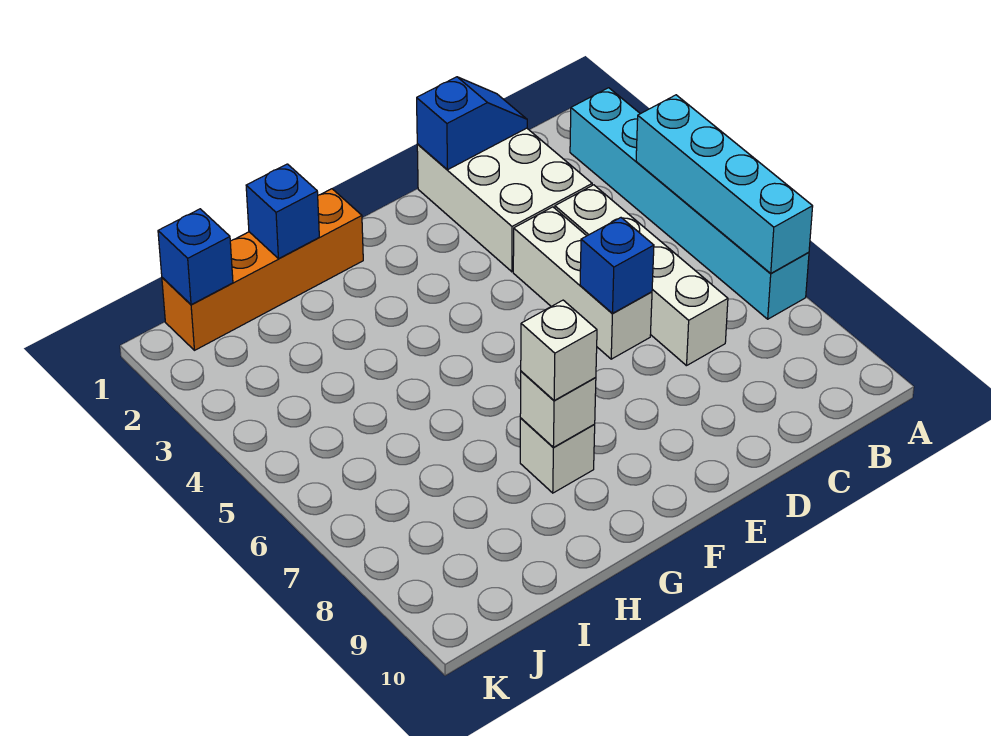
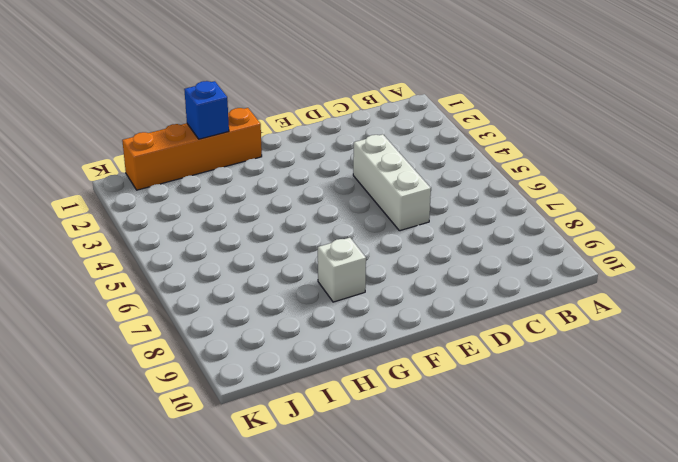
none -> cyan 1x6 brick [570,88,809,319]
none -> white 2x3 brick [417,128,592,272]
none -> white 1x4 brick [555,185,728,366]

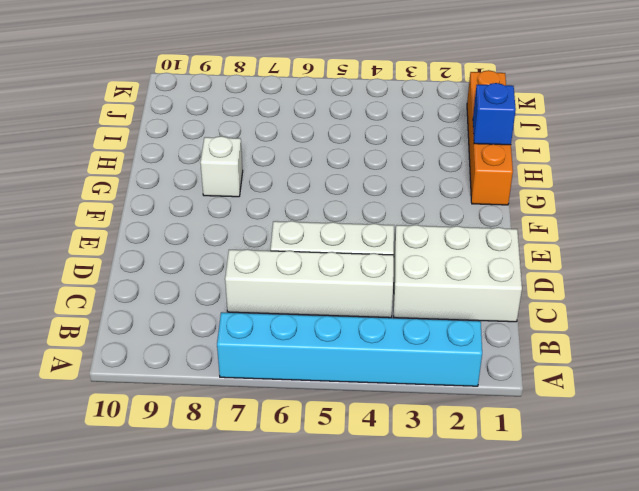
none -> cyan 1x4 brick [636,95,813,273]
none -> blue 1x2 slope [417,77,527,170]
none -> blue 1x1 brick [580,218,654,313]

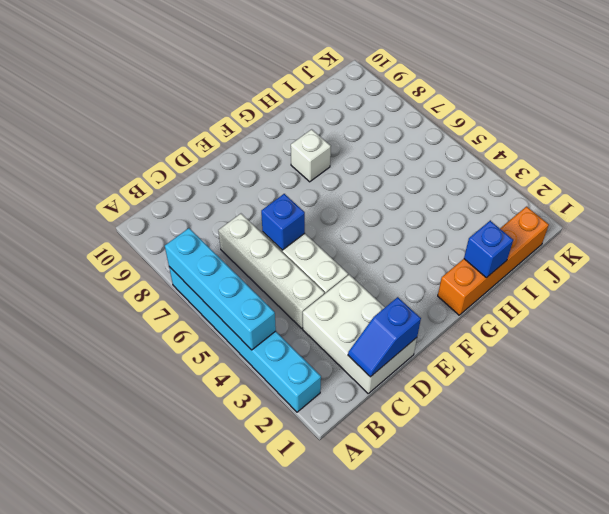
none -> white 1x1 brick [520,371,596,447]
none -> blue 1x1 brick [158,209,233,305]
none -> white 1x1 brick [521,300,597,401]

